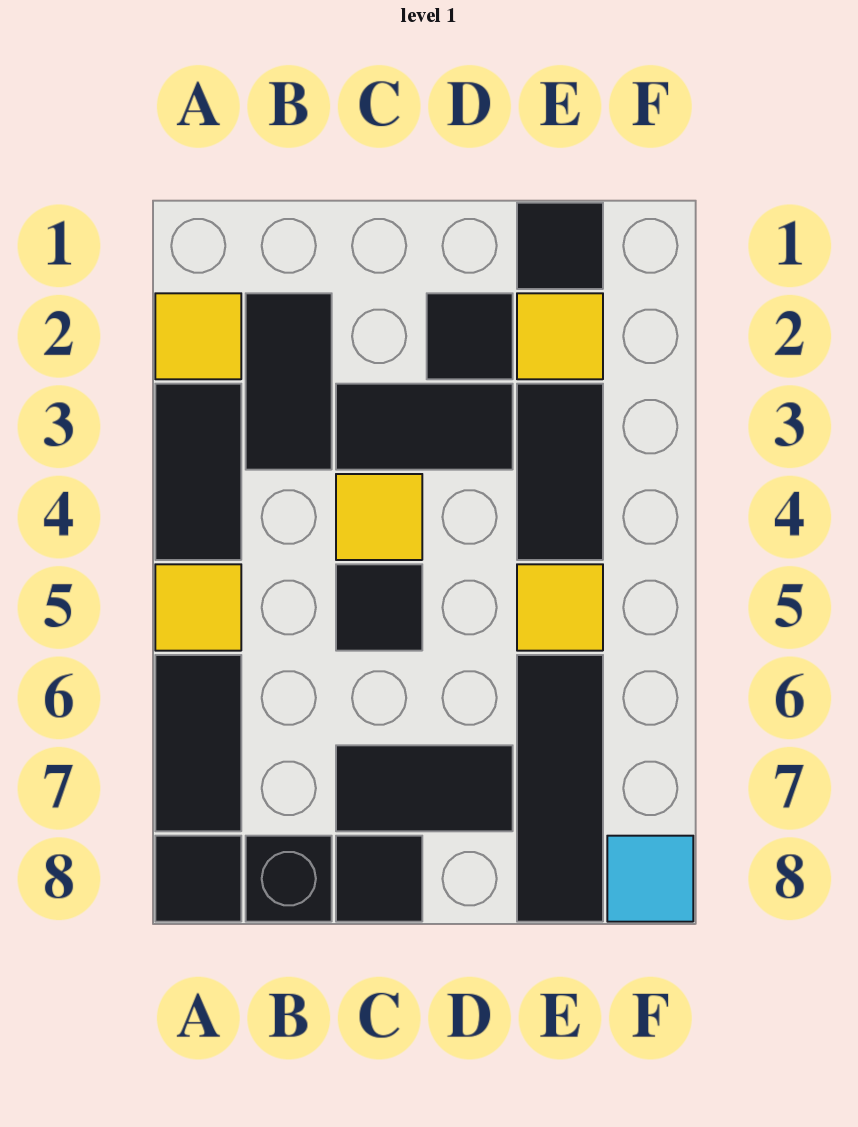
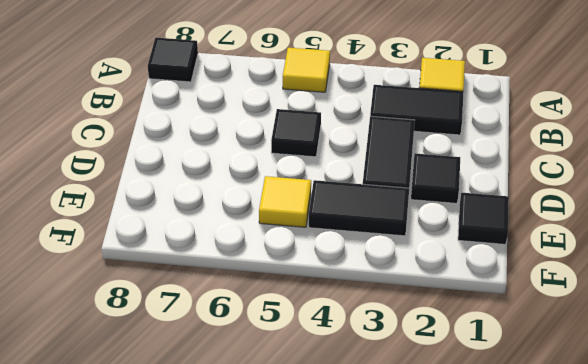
none -> black 1x2 tile [155,384,241,560]
none -> black 1x2 tile [155,655,241,831]
none -> black 1x1 brick [246,836,332,922]

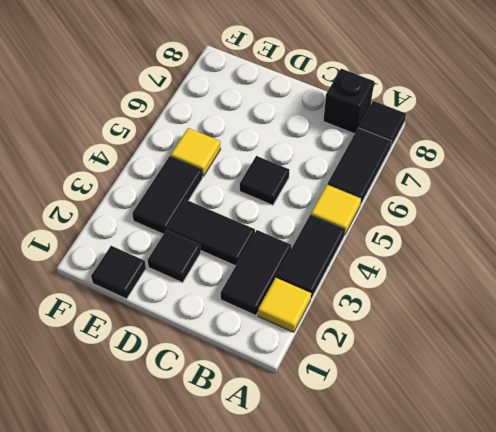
none -> yellow 1x1 tile [336,474,422,560]
none -> black 1x2 tile [336,745,513,831]
none -> black 1x1 tile [336,836,422,922]

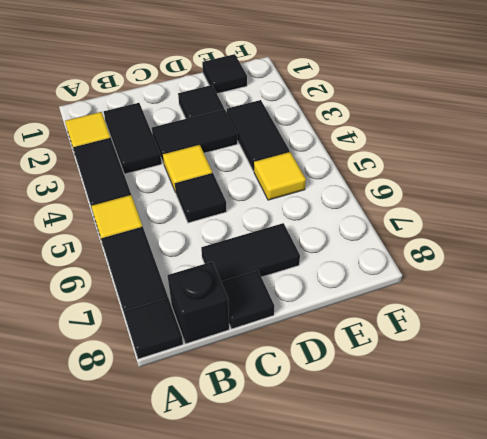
none -> yellow 1x1 tile [517,293,603,379]
none -> black 1x3 tile [517,655,603,922]
none -> cyan 1x1 tile [607,836,693,922]

